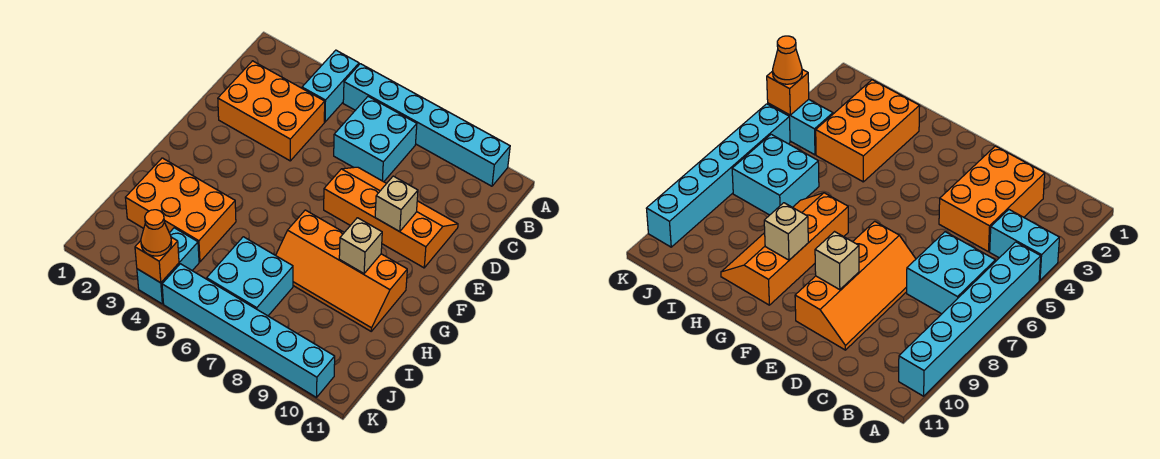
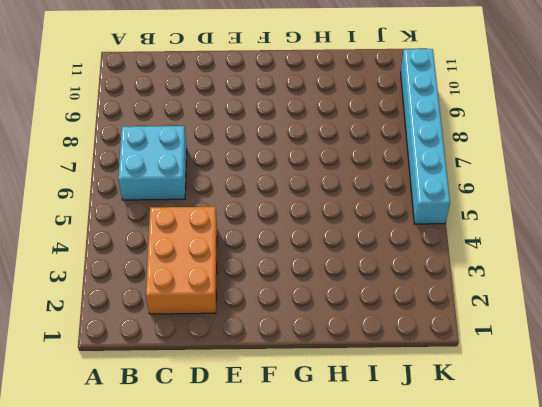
none -> cyan 1x2 brick [302,50,359,122]
none -> cyan 1x6 brick [343,64,510,186]
none -> orange 2x4 slope [324,167,458,268]

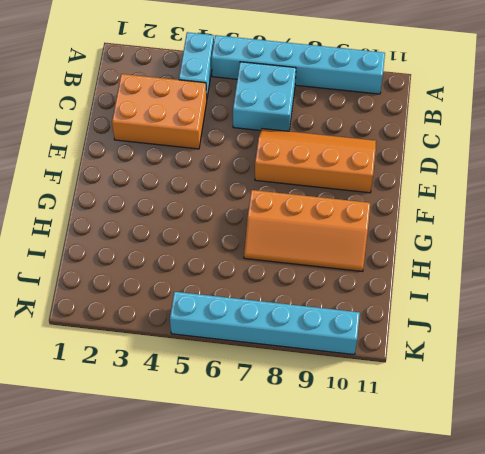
none -> orange 2x3 brick [125,158,236,262]
none -> cyan 2x2 brick [207,237,293,316]
none -> cyan 1x2 brick [137,228,199,304]

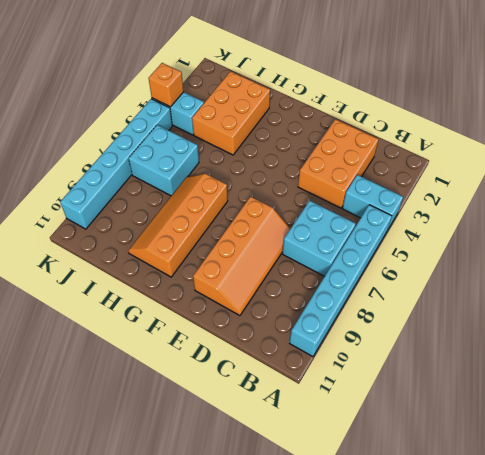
none -> tan 1x1 brick [375,176,418,232]
none -> tan 1x1 brick [339,218,382,273]
none -> orange 1x1 cone [141,210,172,256]

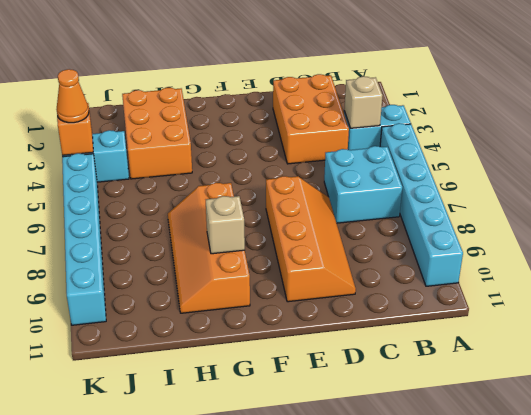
tan 1x1 brick [344,76,383,128] -> tan 1x1 brick moved to [375,176,418,232]
none -> cyan 2x2 brick [207,237,293,316]

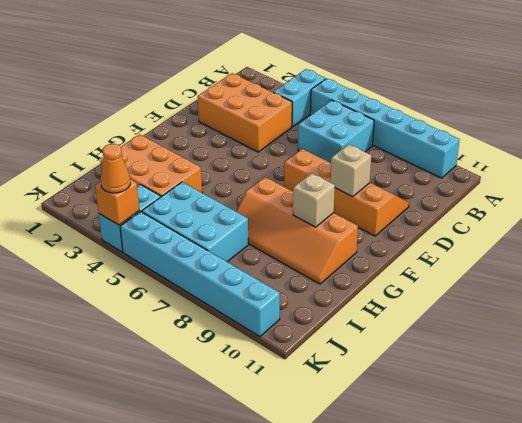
cyan 2x3 brick [142,182,248,262] -> cyan 2x2 brick [207,237,293,316]

